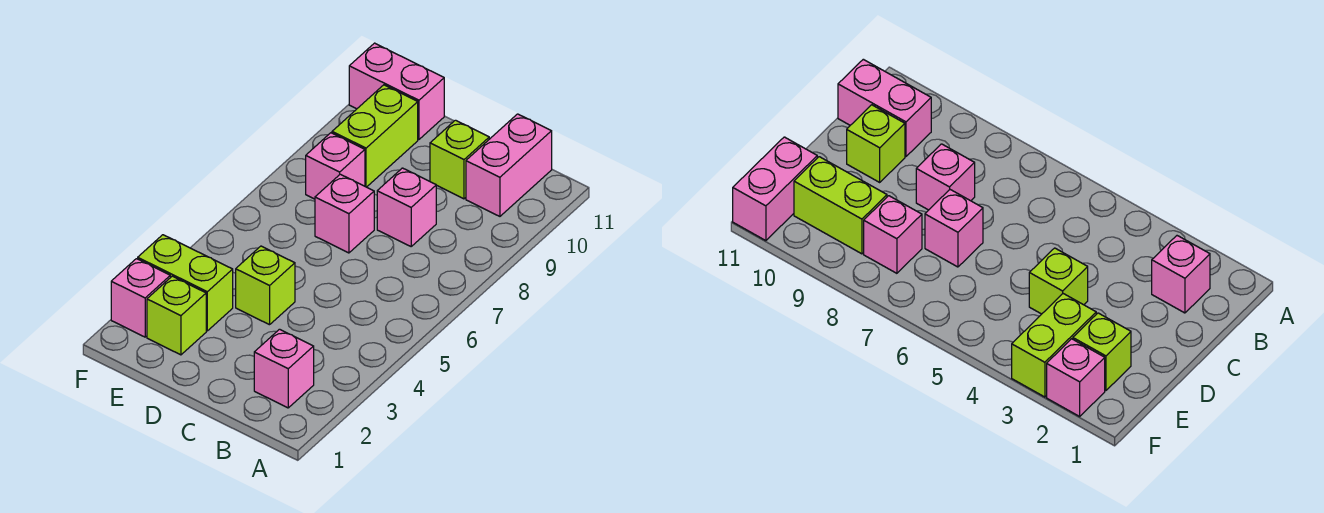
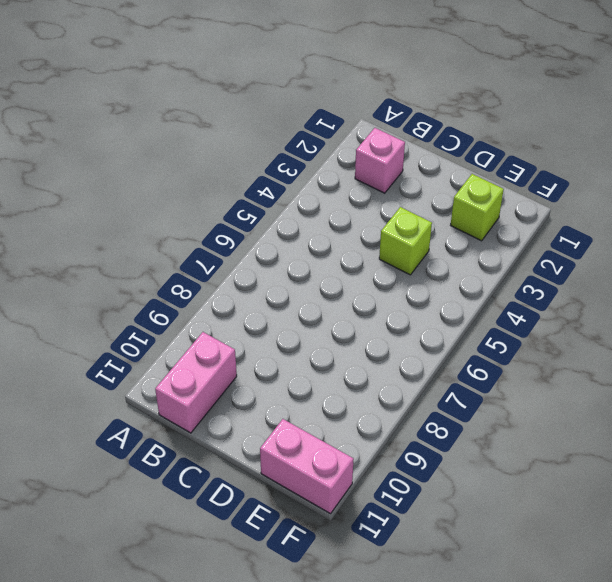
none -> pink 1x1 brick [377,168,436,246]
none -> lime 1x1 brick [430,120,489,199]
none -> pink 1x1 brick [315,174,374,253]

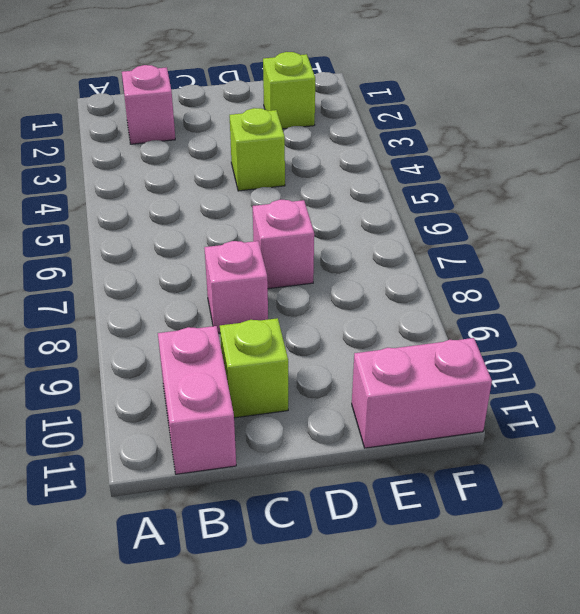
none -> lime 1x2 brick [138,235,233,331]
none -> pink 1x1 brick [306,133,365,199]
none -> lime 1x2 brick [332,85,418,187]

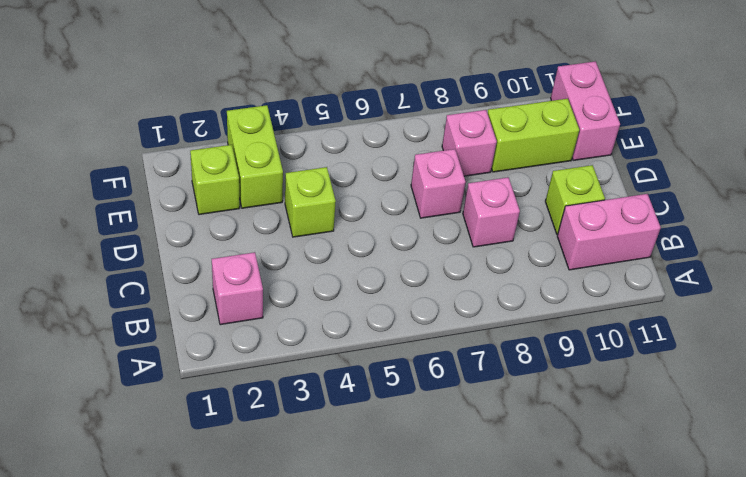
none -> pink 1x1 brick [111,259,170,337]

